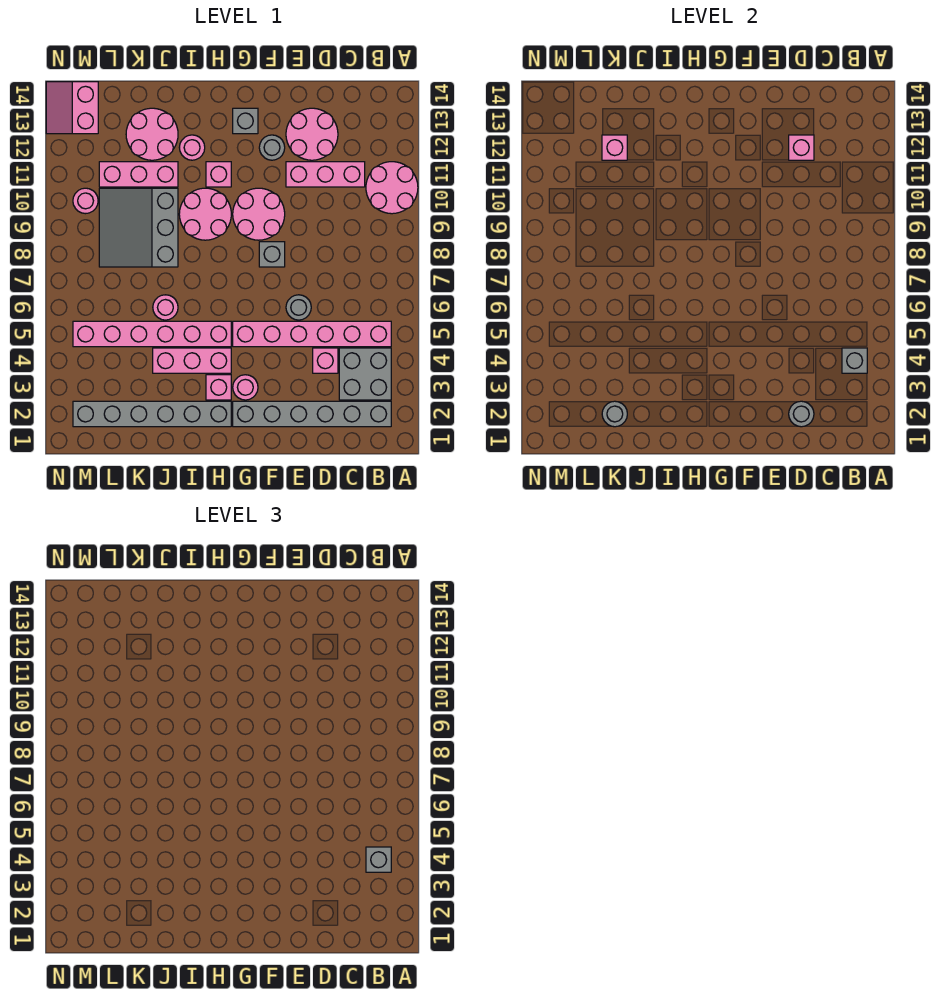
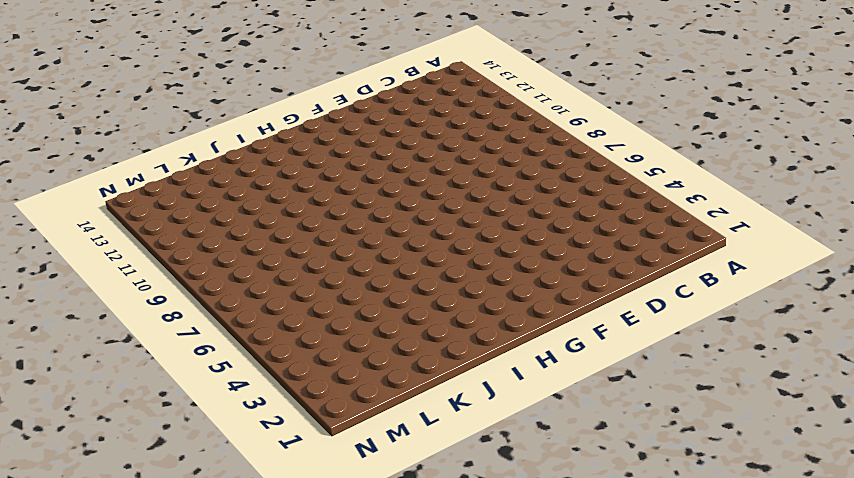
none -> pink 2x2 round brick [366,162,418,214]
none -> grey 1x6 brick [233,401,391,427]
none -> grey 2x2 brick [339,348,391,400]
none -> pink 1x6 brick [233,321,391,347]

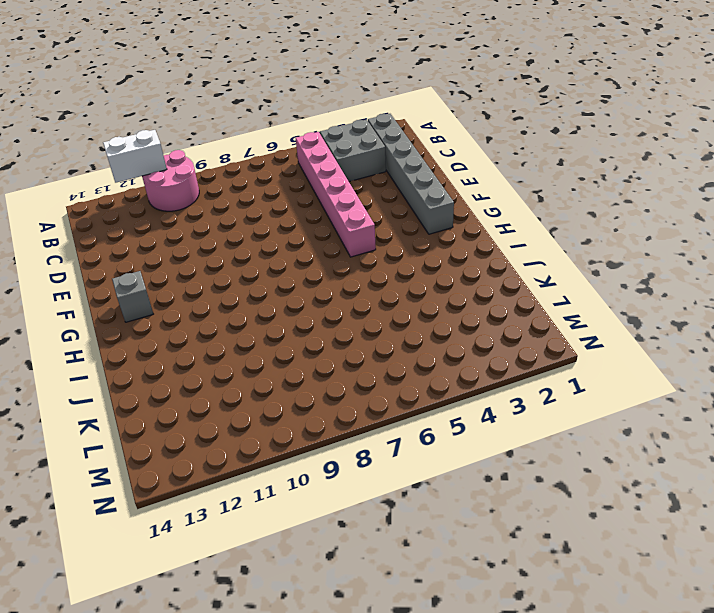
white 1x2 brick [103,130,167,183] -> none
none -> pink 1x3 brick [286,162,365,187]
none -> pink 1x1 brick [313,348,338,373]
none -> pink 2x2 round brick [286,108,338,160]
none -> grey 1x1 round brick [286,295,311,320]

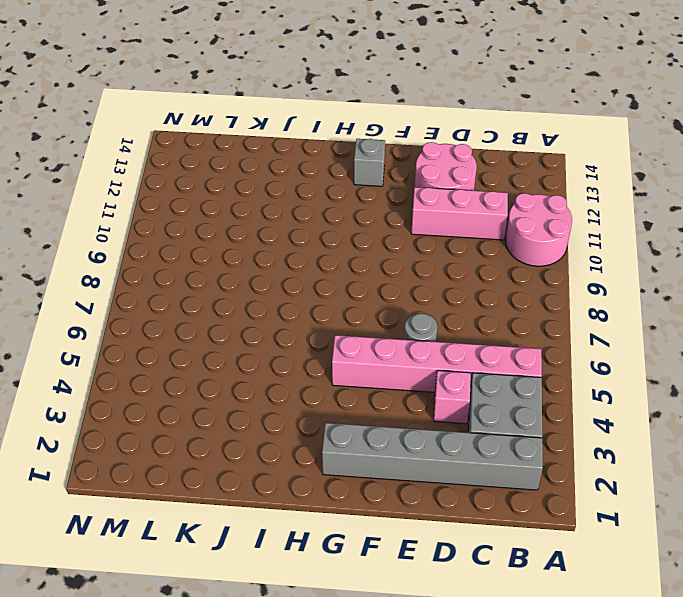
none -> grey 1x1 brick [259,242,285,267]
none -> pink 2x2 round brick [233,188,285,240]
none -> grey 1x1 round brick [259,135,285,160]
none -> pink 1x1 round brick [233,375,258,400]

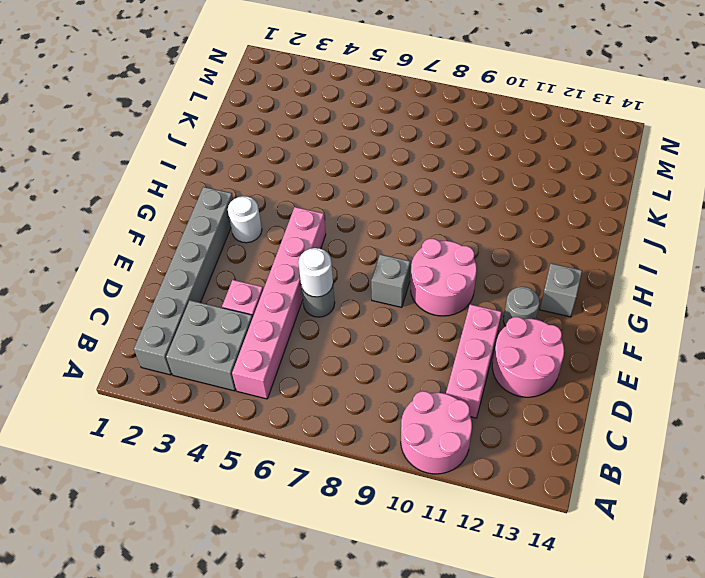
white 1x1 round brick [298,248,333,297] -> none
white 1x1 round brick [228,196,262,243] -> pink 1x1 round brick [233,375,258,400]
none -> grey 1x6 brick [73,401,231,427]
none -> pink 1x1 brick [206,375,231,400]
none -> pink 1x3 brick [153,348,231,373]
none -> pink 1x6 brick [73,321,231,347]

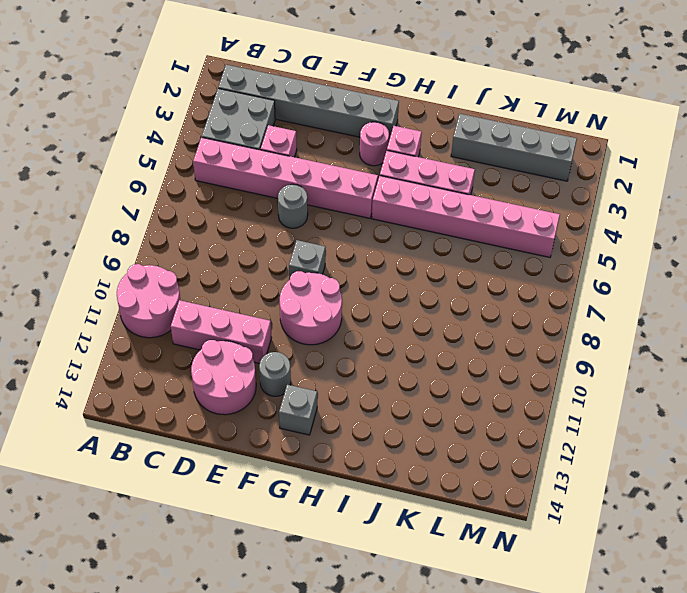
grey 1x4 brick [451,114,577,181] -> grey 1x6 brick [73,401,231,427]
none -> pink 2x2 round brick [179,188,231,240]
none -> pink 1x1 brick [206,162,231,187]
none -> pink 1x1 round brick [179,135,205,160]
none -> pink 1x1 round brick [153,295,178,320]

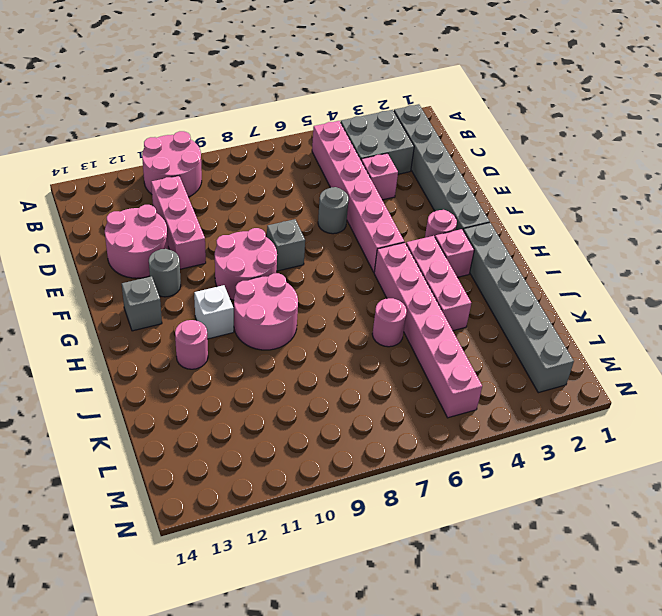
white 1x1 brick [194,285,234,339] -> pink 1x1 brick [206,162,231,187]
none -> grey 3x3 slope [99,188,178,267]
none -> pink 1x3 brick [99,162,178,187]
none -> pink 2x2 round brick [126,108,178,160]
none -> pink 1x1 round brick [73,188,98,214]

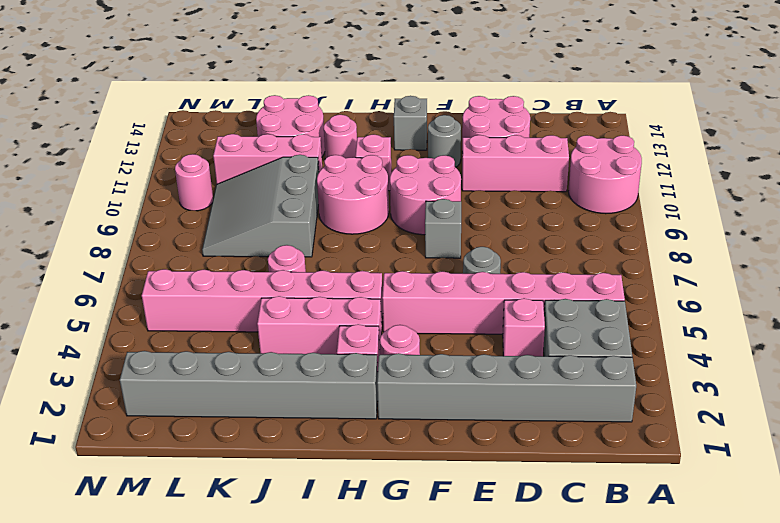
none -> pink 2x2 slope [46,82,98,134]
none -> grey 1x1 brick [842,348,867,373]
none -> grey 1x1 round brick [789,401,814,427]
none -> pink 1x1 brick [789,135,814,160]

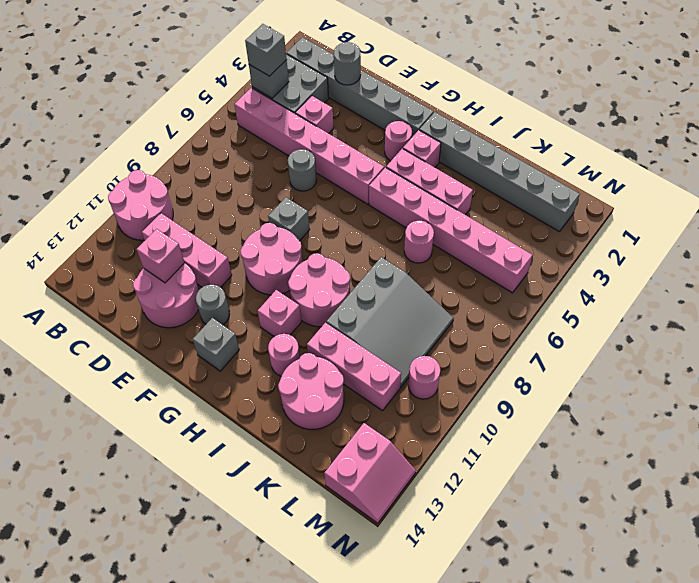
none -> grey 1x1 round brick [602,401,627,427]
none -> pink 1x1 brick [602,135,627,160]

